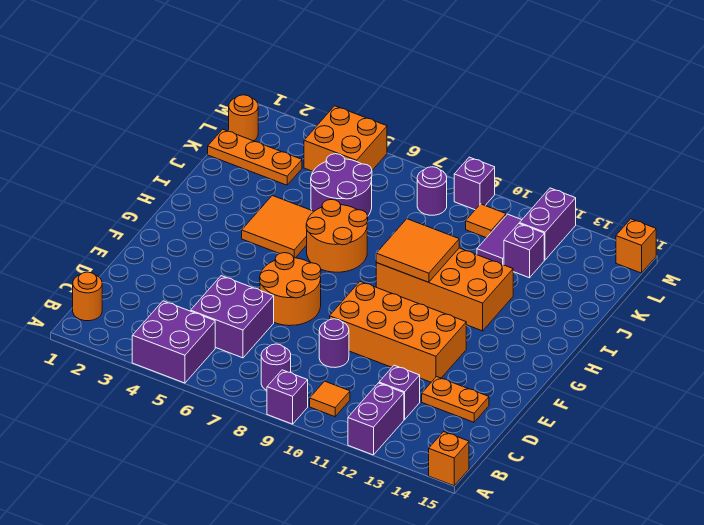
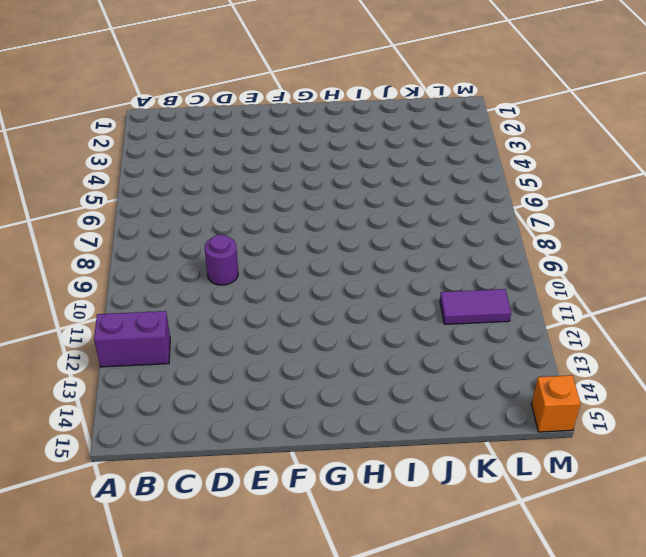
none -> purple 2x2 brick [132,301,215,383]
none -> purple 1x1 brick [267,370,308,424]
none -> orange 1x1 brick [429,432,469,486]

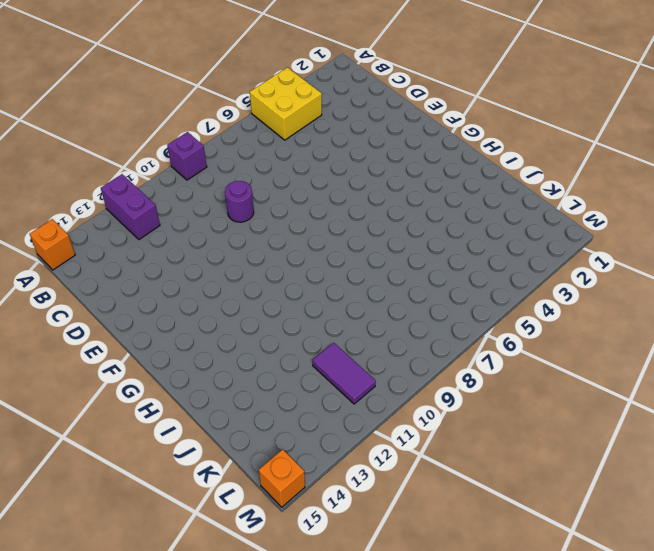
yellow 2x2 brick [250,67,322,140] -> purple 2x2 brick [132,301,215,383]
none -> orange 1x1 round brick [73,272,102,321]
none -> purple 1x1 round brick [261,344,291,390]
none -> orange 1x1 tile [310,381,350,417]

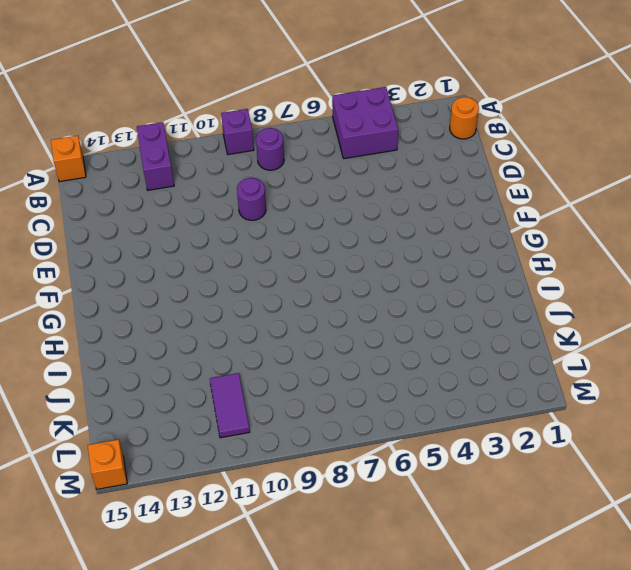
none -> orange 1x1 tile [310,381,350,417]
none -> purple 2x2 brick [191,276,274,358]
none -> purple 1x1 brick [379,365,420,419]

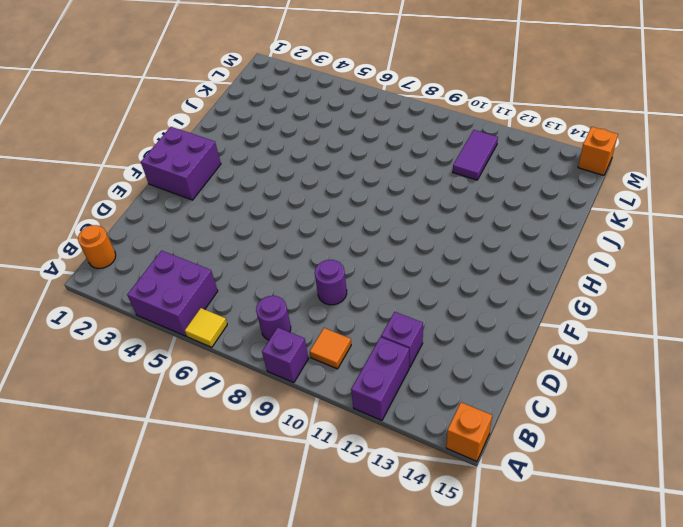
yellow 1x1 tile [185,308,227,347] -> none
purple 2x2 brick [141,127,221,200] -> purple 2x2 brick moved to [191,276,274,358]
none -> orange 1x2 plate [422,377,489,422]
none -> orange 2x2 round brick [260,253,321,326]
none -> orange 2x4 brick [330,281,466,382]

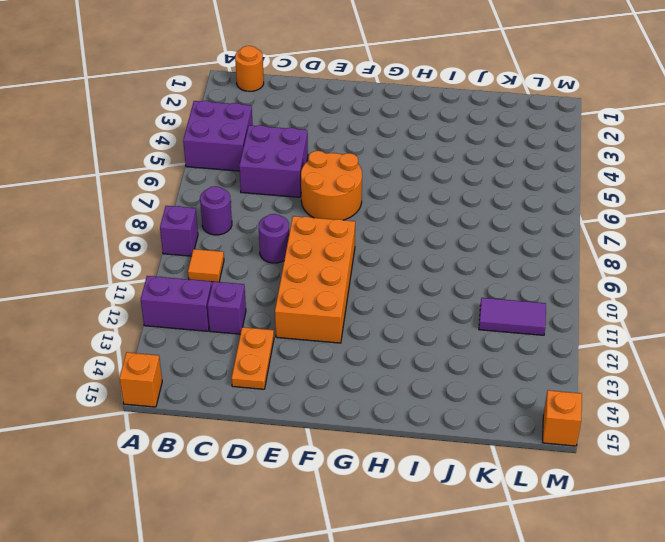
none -> orange 2x2 tile [242,196,314,258]
none -> orange 2x2 round brick [306,199,368,272]
none -> orange 2x4 brick [376,248,513,331]

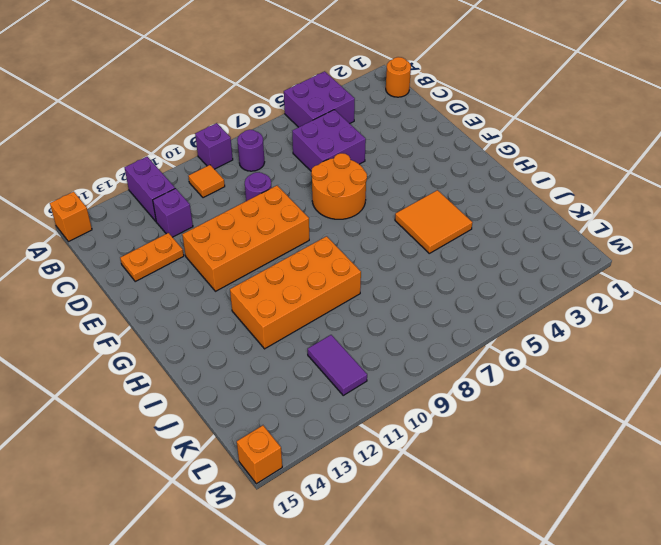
none -> orange 2x2 round brick [306,199,368,272]
none -> purple 2x2 round brick [311,154,372,215]
none -> orange 1x3 plate [208,129,302,185]

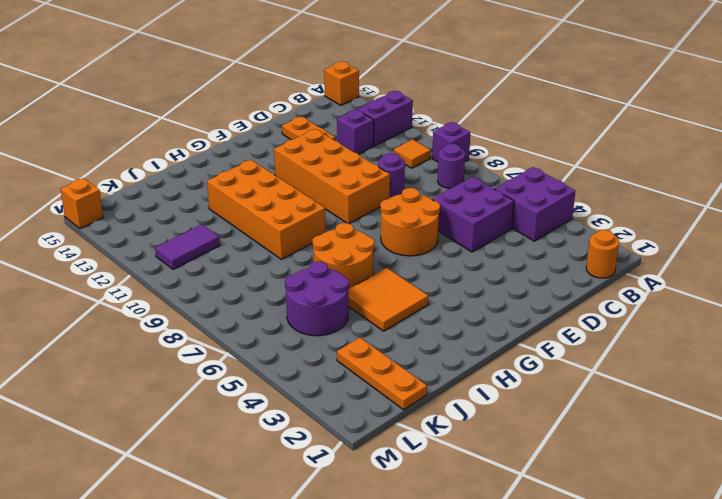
none -> purple 1x1 brick [504,224,544,278]
none -> orange 1x1 round brick [229,95,258,141]
none -> orange 2x2 brick [304,106,387,171]

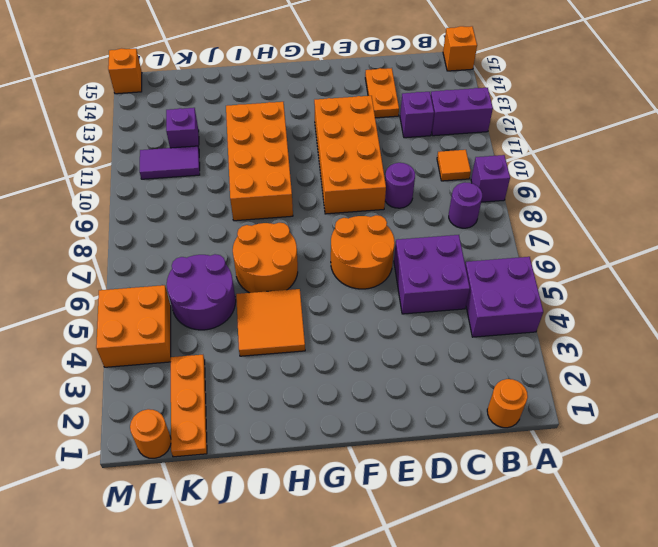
none -> purple 1x1 round brick [417,167,447,215]
none -> orange 1x1 tile [466,204,506,238]
none -> purple 1x2 brick [520,188,576,260]

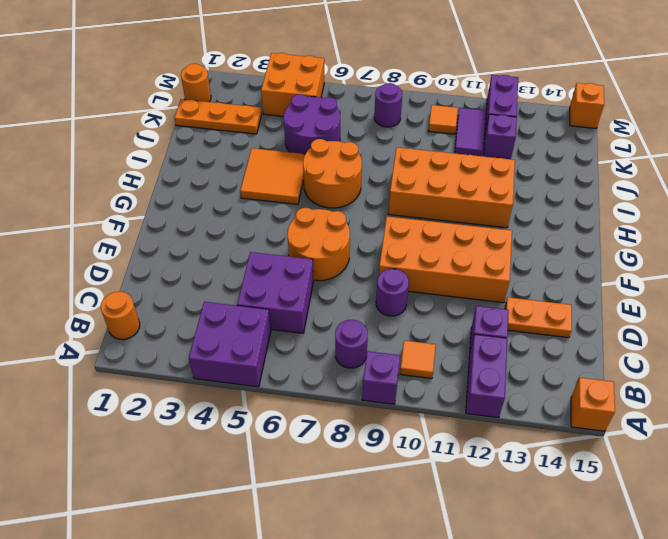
none -> purple 1x1 brick [454,157,495,210]
none -> orange 2x2 tile [376,219,459,282]

